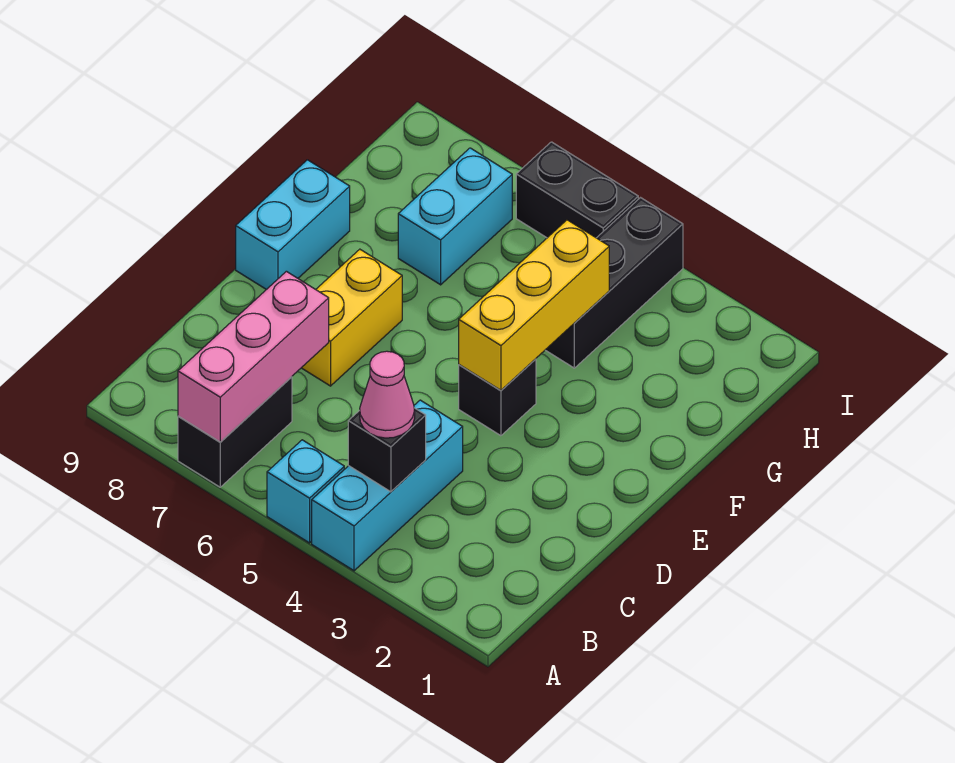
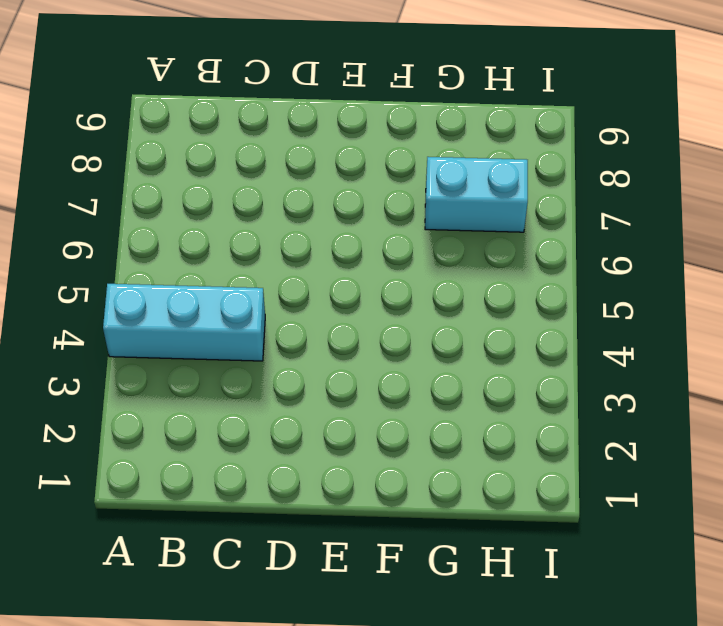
none -> cyan 1x1 brick [267,440,344,543]
none -> black 1x2 brick [178,377,292,487]
none -> yellow 1x2 brick [302,249,402,386]

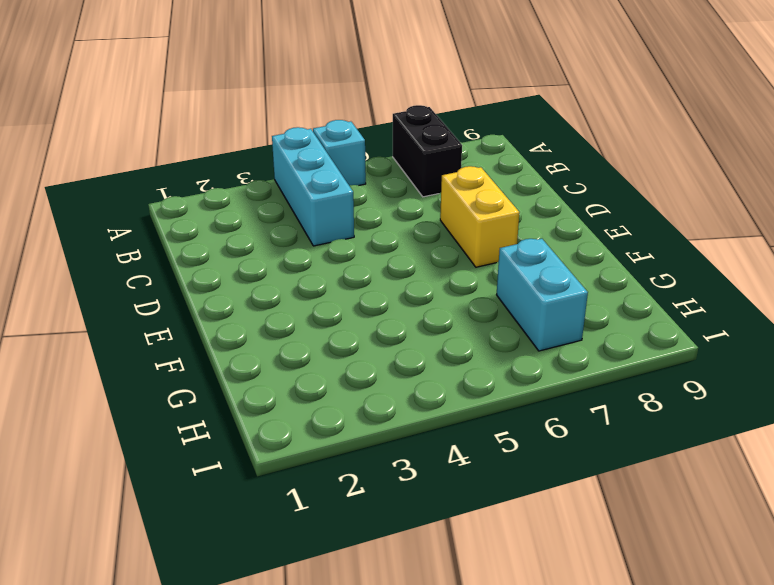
none -> black 1x1 brick [459,359,536,436]
none -> cyan 1x2 brick [236,160,350,290]
none -> black 1x3 brick [546,198,683,368]

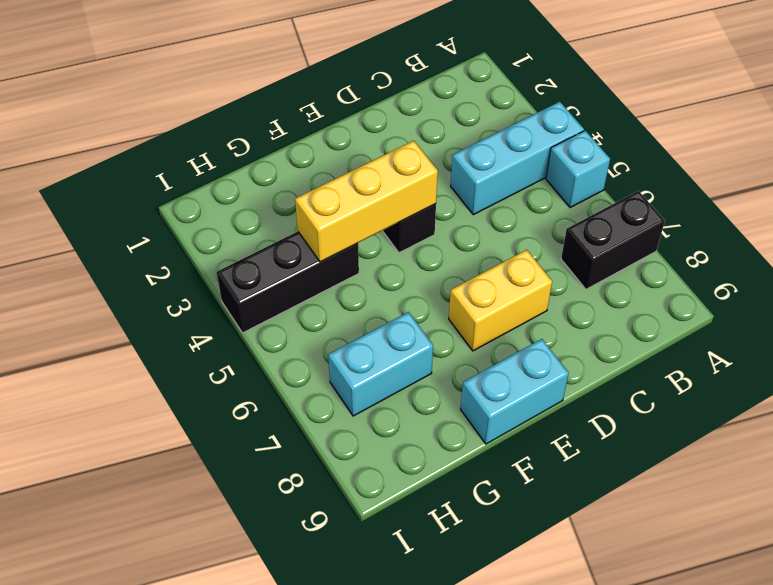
none -> black 1x2 brick [516,142,638,238]
none -> pink 1x3 brick [178,271,329,442]
none -> black 1x1 brick [348,408,426,492]

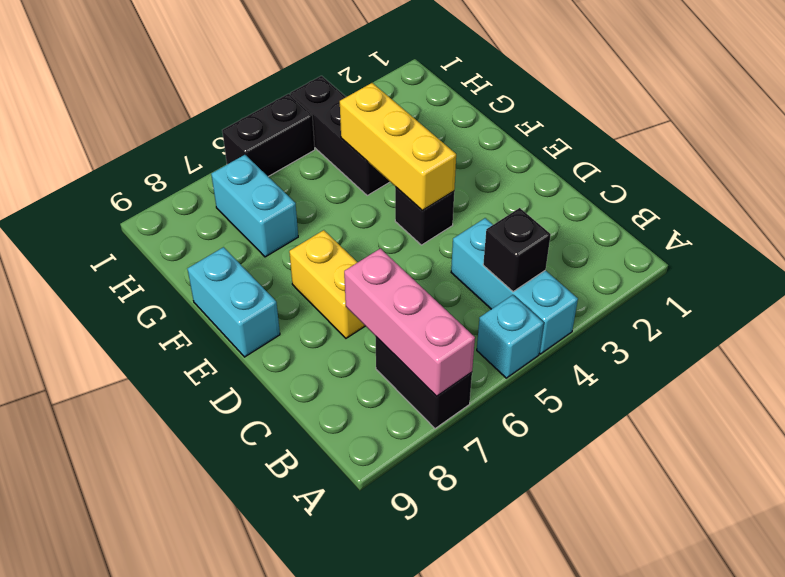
none -> pink 1x1 cone [360,351,415,438]

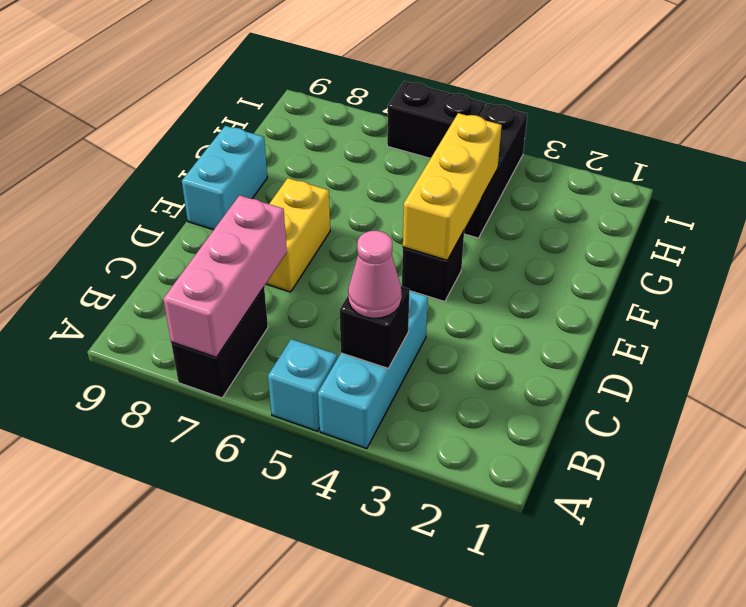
none -> cyan 1x2 brick [398,148,512,285]

